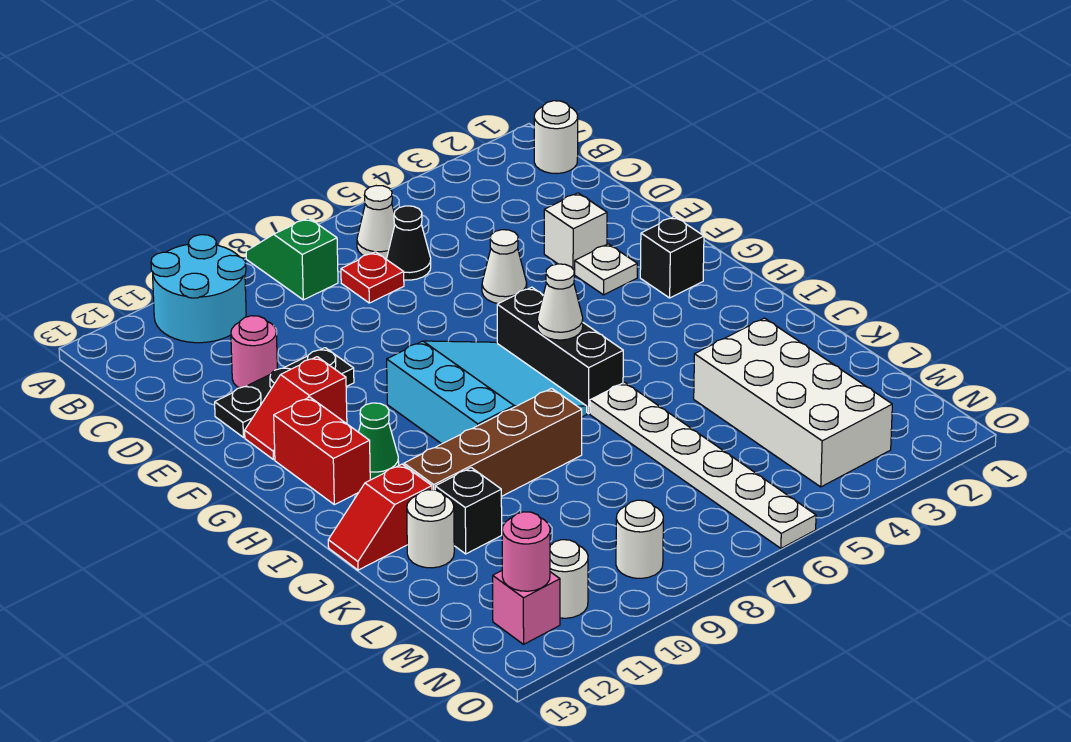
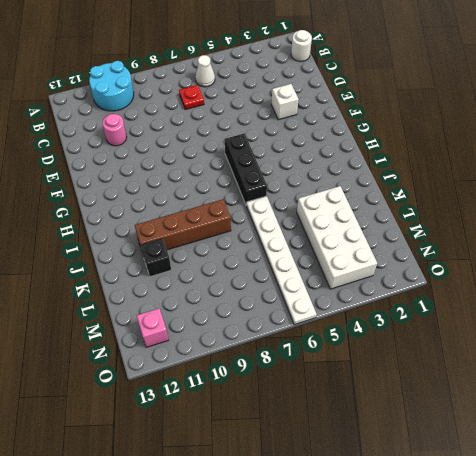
none -> green 1x2 slope [246,218,338,300]
none -> black 1x1 cone [387,206,431,280]
none -> white 1x1 cone [482,230,527,304]

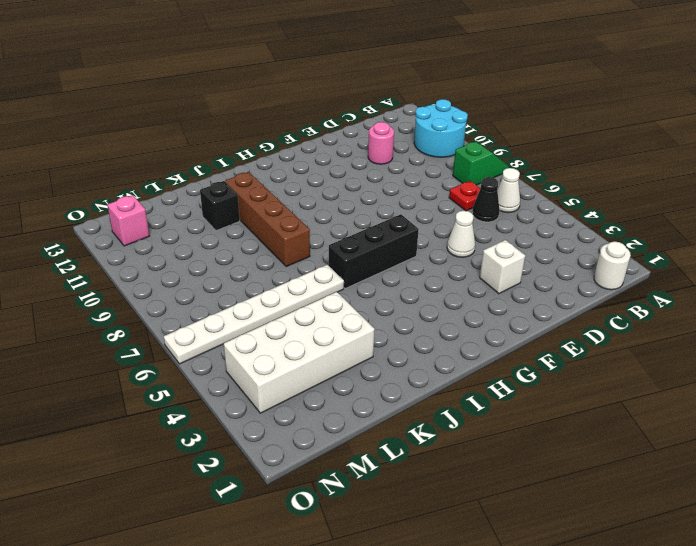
none -> black 1x3 plate [215,348,354,437]
none -> white 1x1 plate [574,244,637,295]
none -> red 1x2 slope [245,357,347,460]

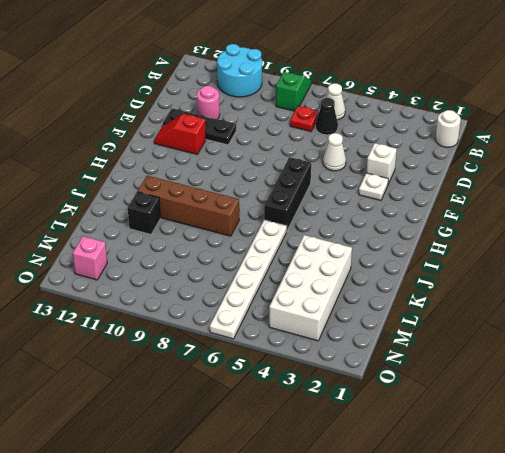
none -> black 1x1 brick [640,217,704,298]
none -> cyan 3x3 slope [387,341,587,444]
none -> red 1x2 brick [274,397,370,505]

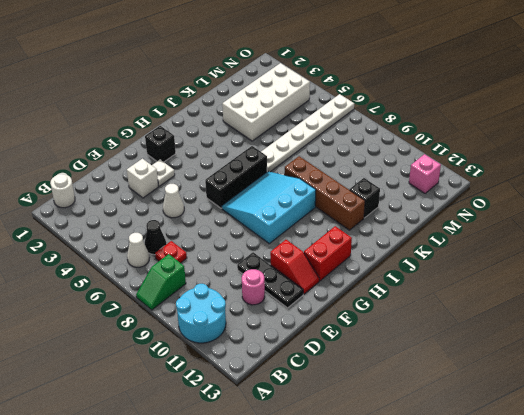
none -> green 1x1 cone [359,403,399,480]
none -> red 1x2 slope [328,464,432,570]
none -> white 1x1 round brick [407,490,454,568]

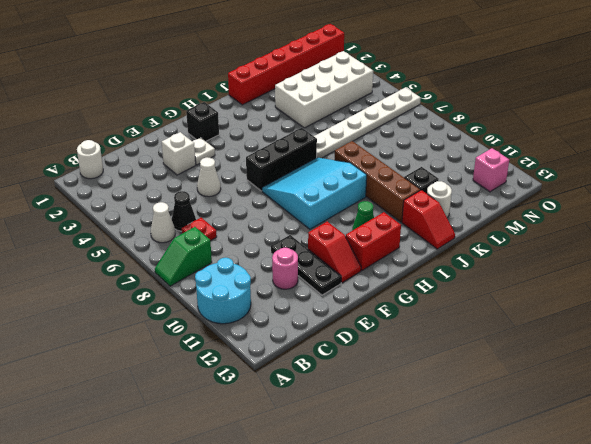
red 1x6 brick [228,24,344,105] -> none
none -> white 1x1 round brick [616,500,663,578]
none -> white 1x1 round brick [550,540,588,618]
none -> white 1x1 cone [537,264,583,340]

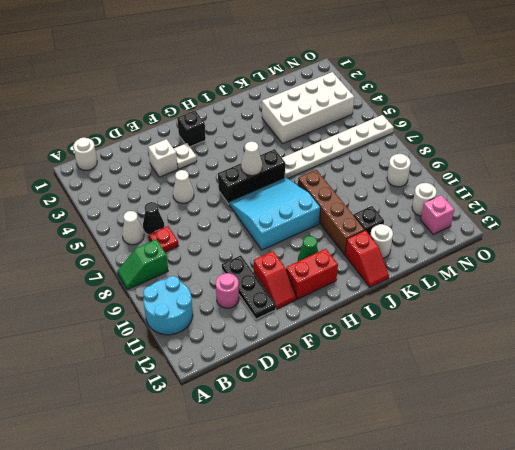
none -> pink 1x1 round brick [502,512,550,591]

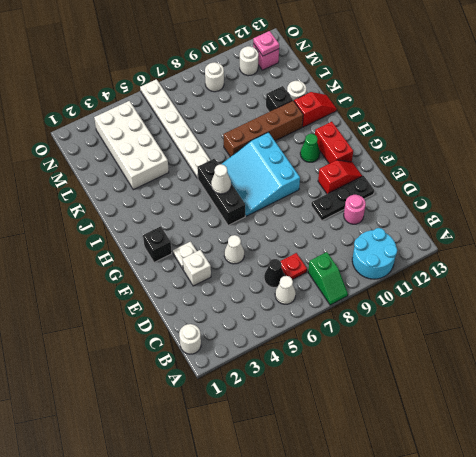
pink 1x1 plate [253,31,279,56] -> pink 1x1 round brick [502,512,550,591]

